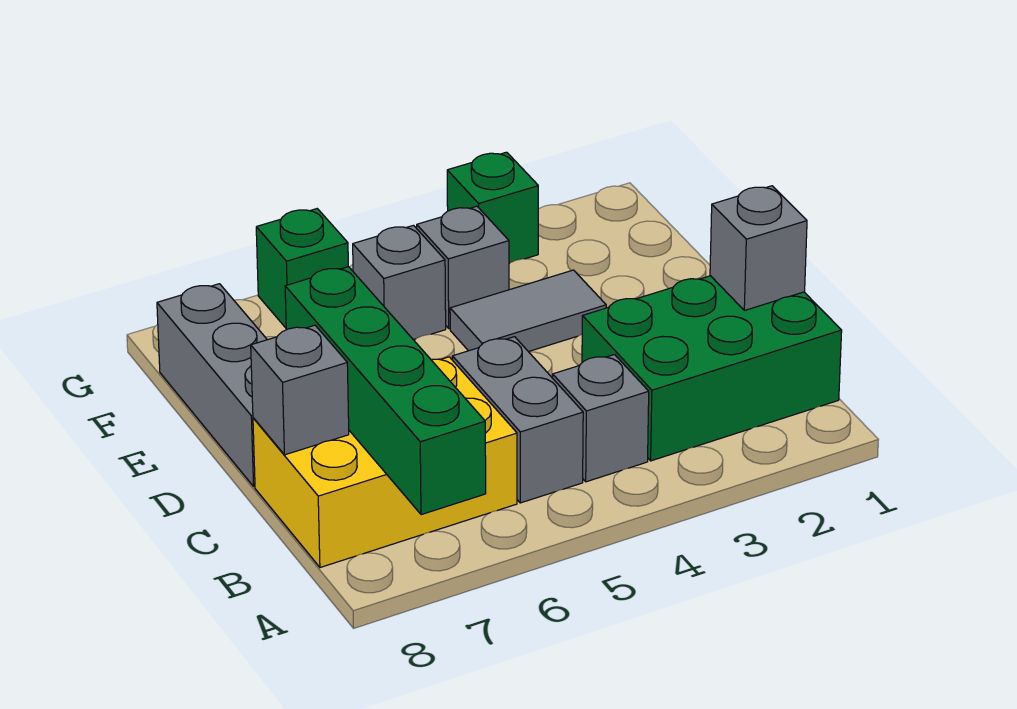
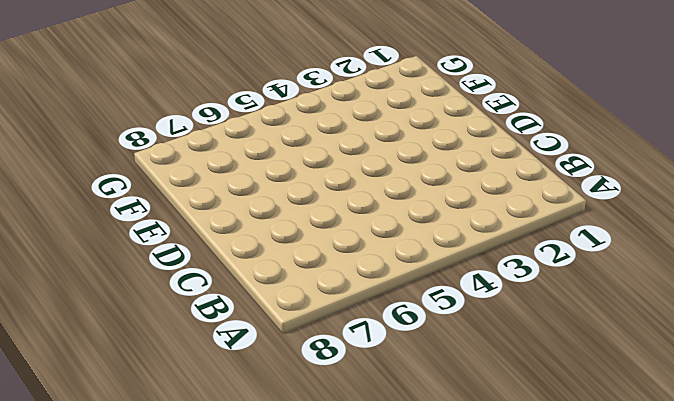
none -> green 2x3 brick [582,276,842,461]
none -> grey 1x1 brick [553,355,649,482]
none -> grey 1x2 brick [452,337,583,503]

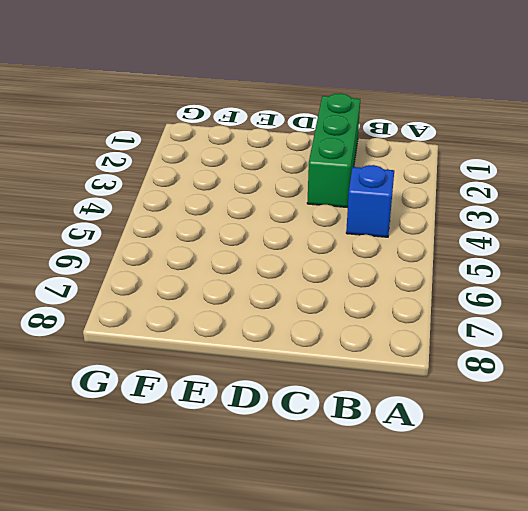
blue 1x1 brick [346,165,394,237] -> grey 1x1 brick [553,355,649,482]
green 1x3 brick [307,93,360,208] -> green 2x3 brick [582,276,842,461]
none -> grey 1x2 brick [452,337,583,503]
none -> yellow 2x3 brick [253,357,517,567]
none -> grey 1x3 brick [157,284,267,487]

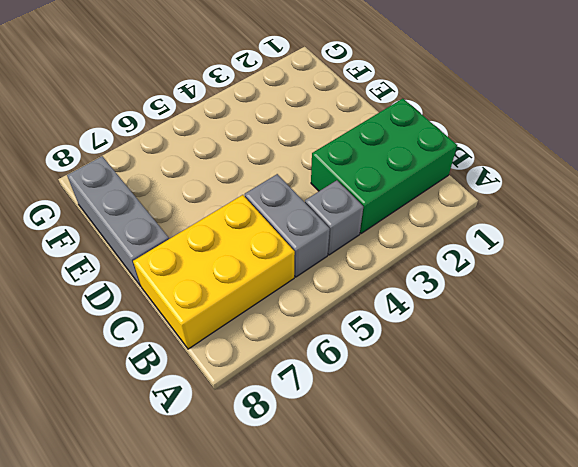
none -> grey 1x2 tile [450,270,606,352]
none -> grey 1x1 brick [417,206,509,329]
none -> grey 1x1 brick [353,225,446,340]

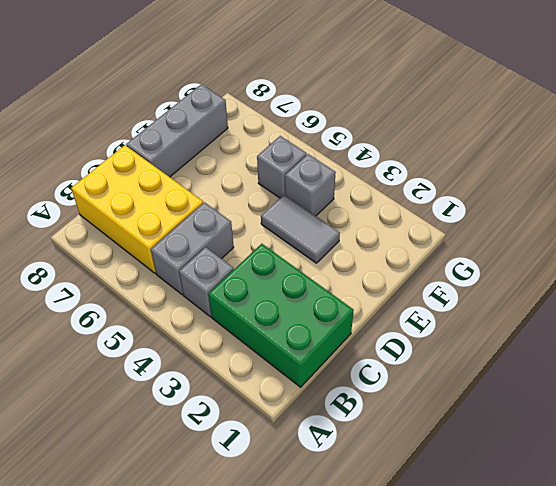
none -> green 1x1 brick [447,152,538,264]
none -> green 1x1 brick [256,209,348,328]
none -> green 1x4 brick [285,267,486,515]

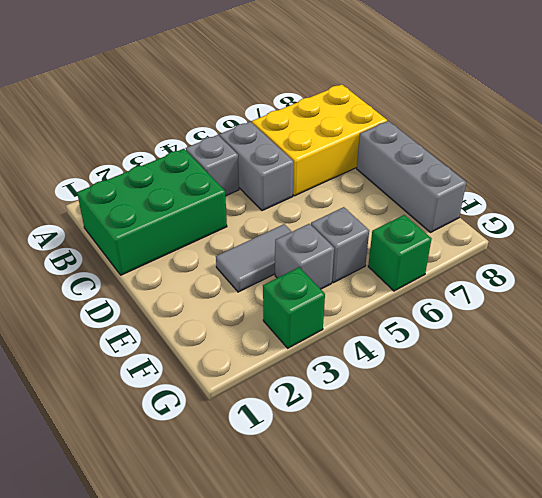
none -> green 1x4 brick [285,267,486,515]
none -> grey 1x1 brick [710,186,807,311]
none -> grey 1x1 brick [251,325,349,455]

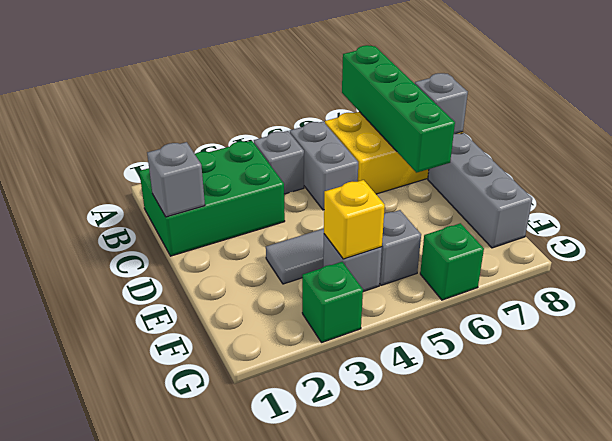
yellow 1x1 brick [324,180,385,259] -> none

